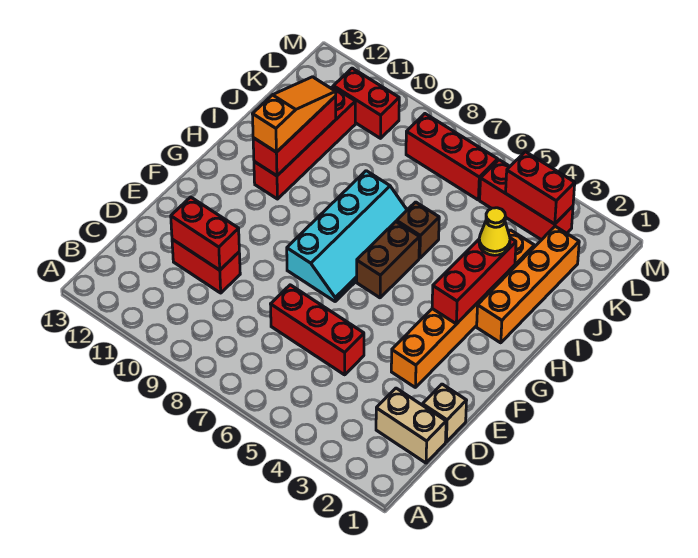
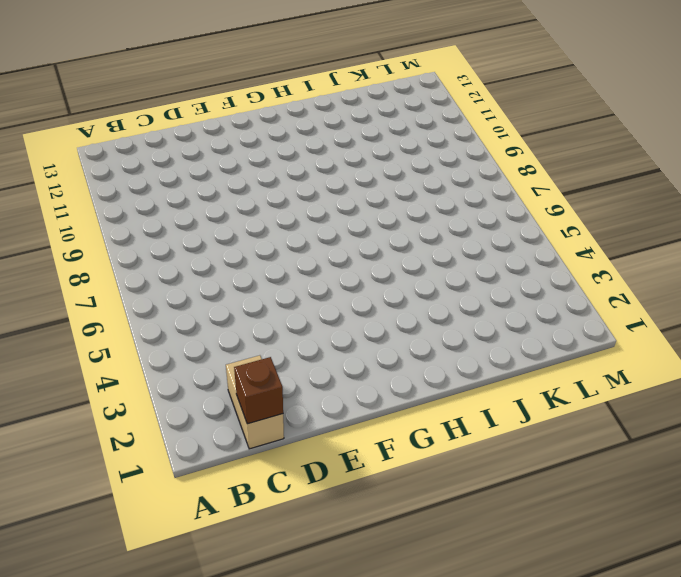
brown 1x1 brick [234,357,283,424] -> brown 1x1 brick moved to [397,202,439,258]
none -> tan 1x1 brick [423,384,467,442]
none -> red 1x3 brick [271,285,364,375]
none -> red 1x2 brick [172,239,240,293]

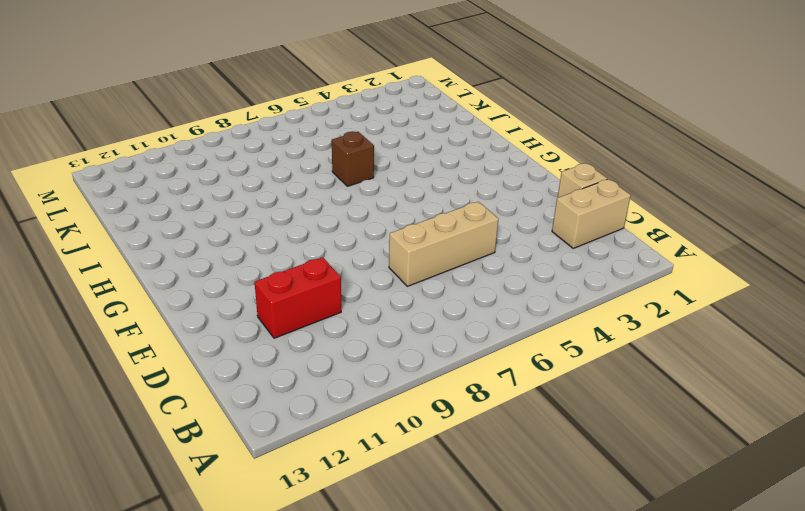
tan 1x3 brick [389,202,498,286] -> red 1x3 brick [271,285,364,375]
none -> orange 1x6 brick [391,230,534,388]
none -> cyan 2x4 slope [287,171,407,301]
none -> brown 1x2 brick [357,222,419,298]

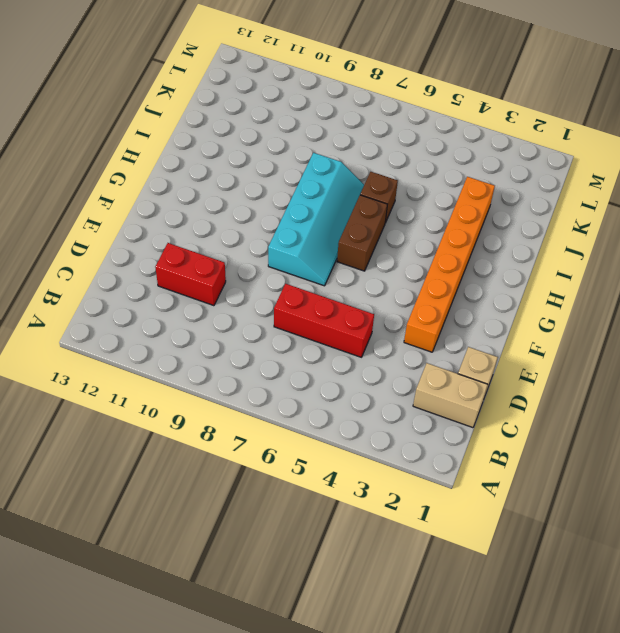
none -> orange 1x4 brick [477,226,579,343]
none -> red 1x4 brick [254,87,355,199]
none -> red 1x3 brick [480,160,573,240]

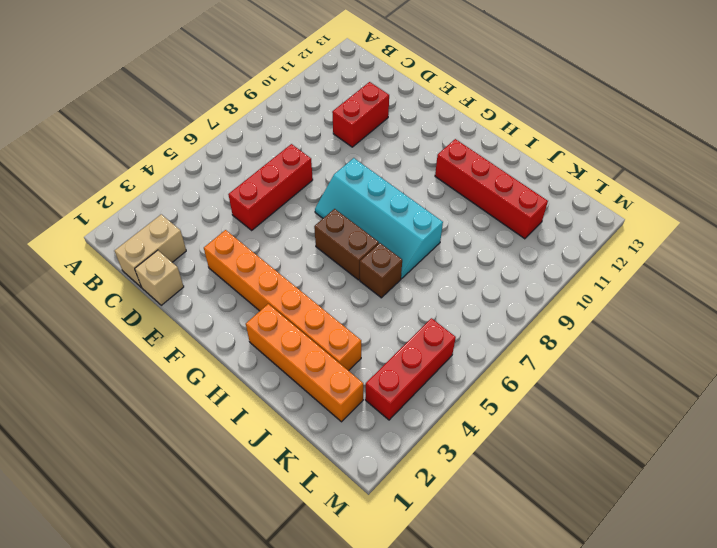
none -> red 1x3 brick [406,114,498,200]
none -> red 1x2 brick [333,68,399,138]
none -> red 1x2 brick [171,197,239,270]

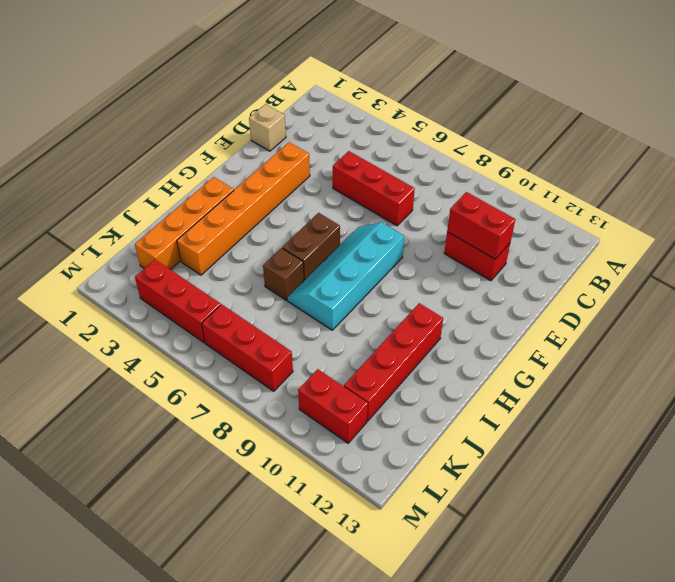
none -> tan 1x2 brick [376,388,446,463]
none -> red 1x3 brick [432,238,516,324]
none -> red 1x3 brick [253,96,336,176]

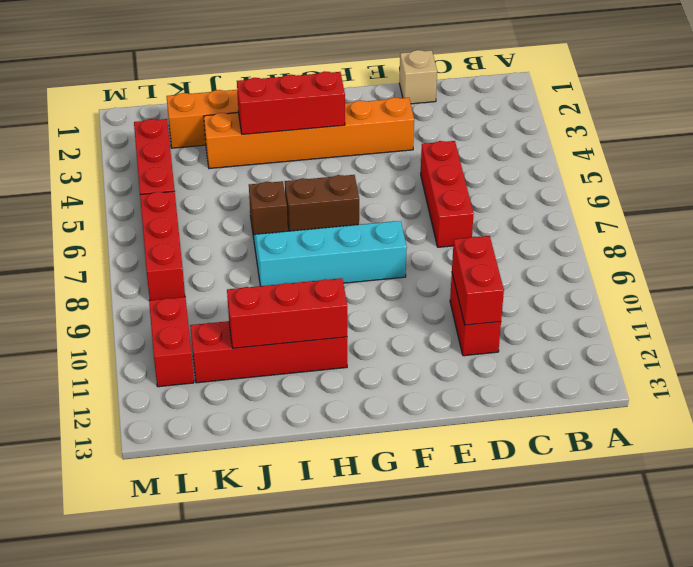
none -> tan 1x2 brick [376,388,446,463]
none -> red 1x2 brick [506,152,575,224]
none -> orange 1x3 slope [253,77,336,152]

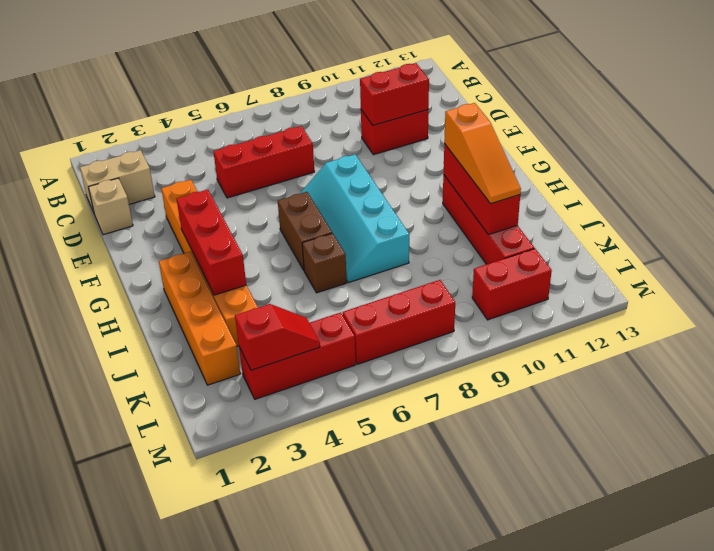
red 1x2 slope [235,304,320,370] -> red 1x2 brick [506,152,575,224]
none -> yellow 1x1 cone [479,208,510,255]

